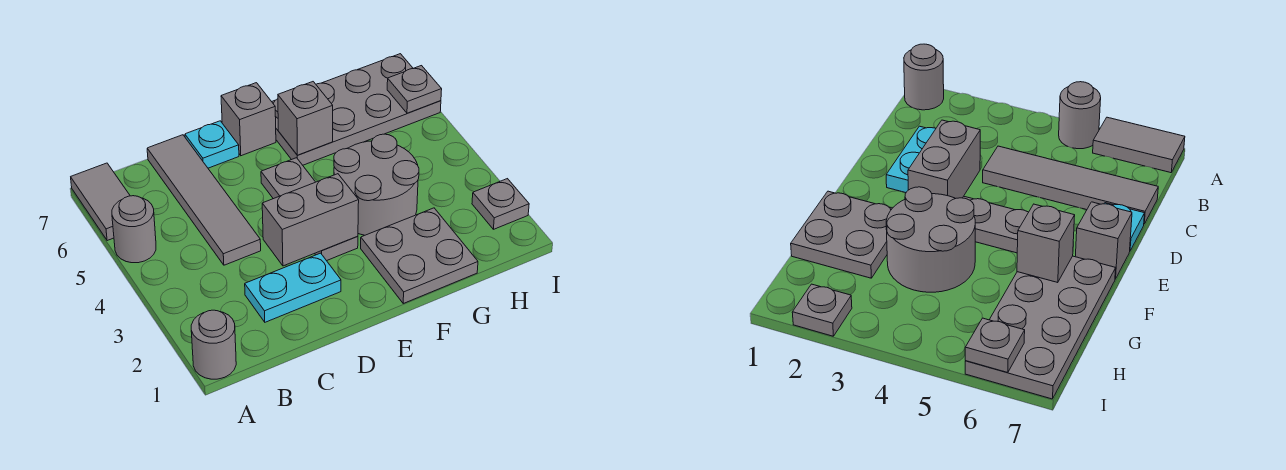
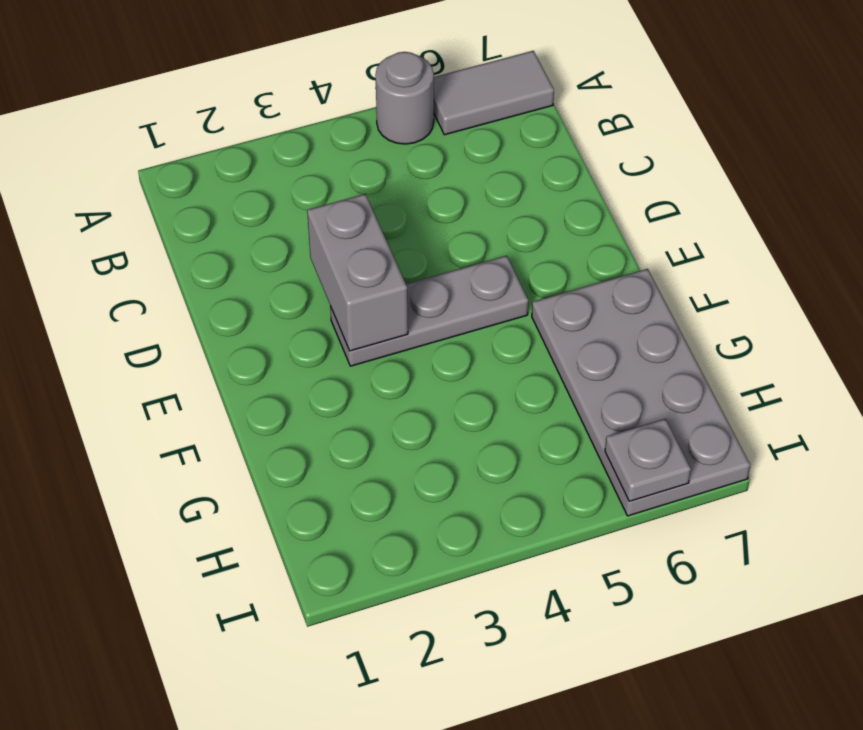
none -> grey 1x1 round brick [191,310,236,379]
none -> cyan 1x2 plate [245,253,341,322]
none -> grey 1x4 tile [147,135,261,265]

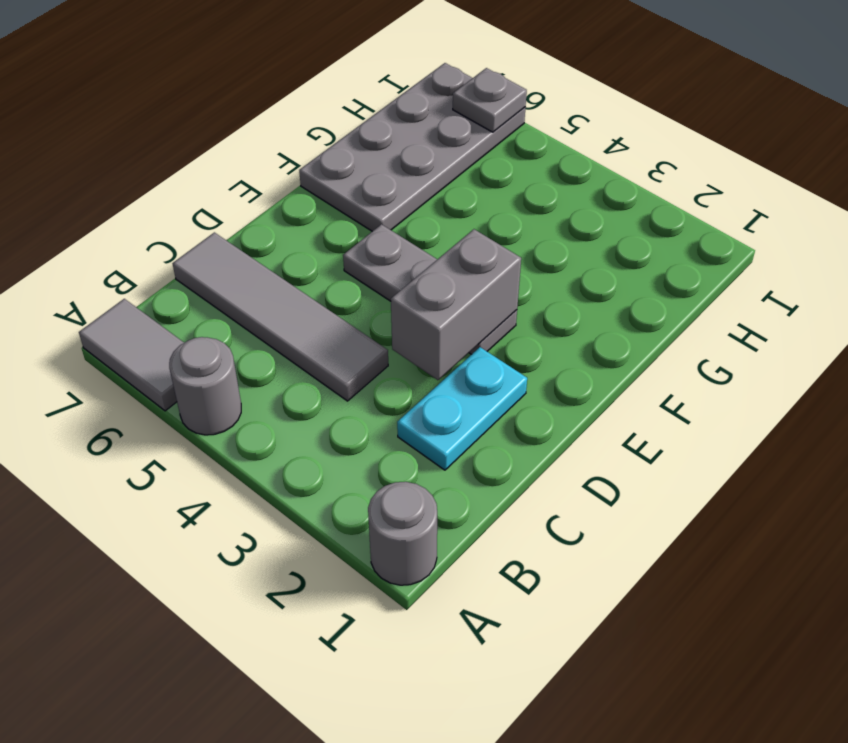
none -> cyan 1x1 plate [185,121,239,168]
none -> grey 1x1 brick [221,83,276,156]
none -> grey 2x2 plate [361,208,478,303]

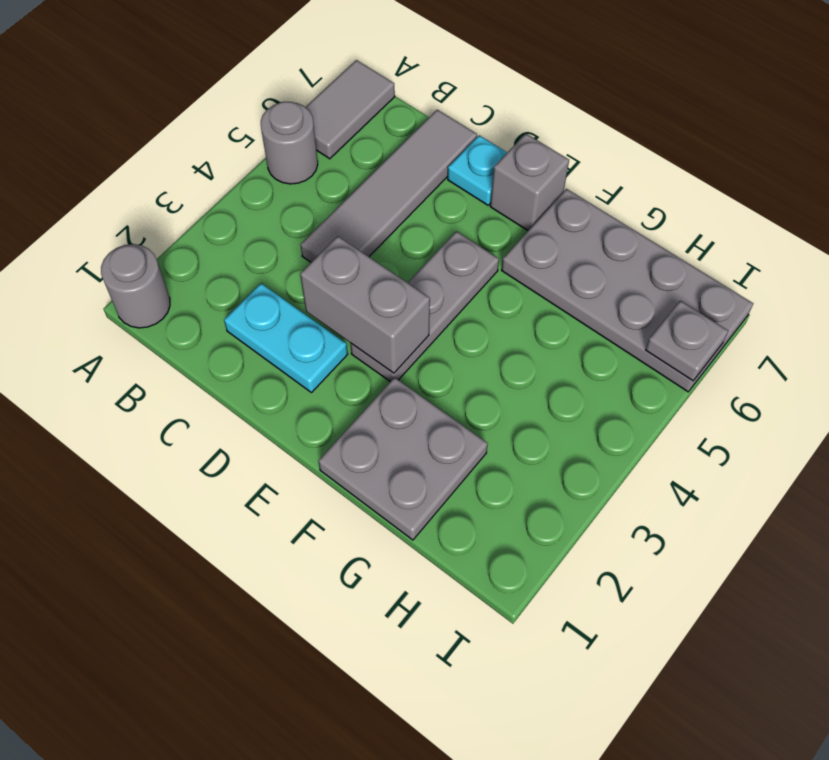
none -> grey 2x2 round brick [334,134,419,235]
none -> grey 1x1 plate [472,179,529,229]
none -> grey 1x1 brick [278,82,333,155]

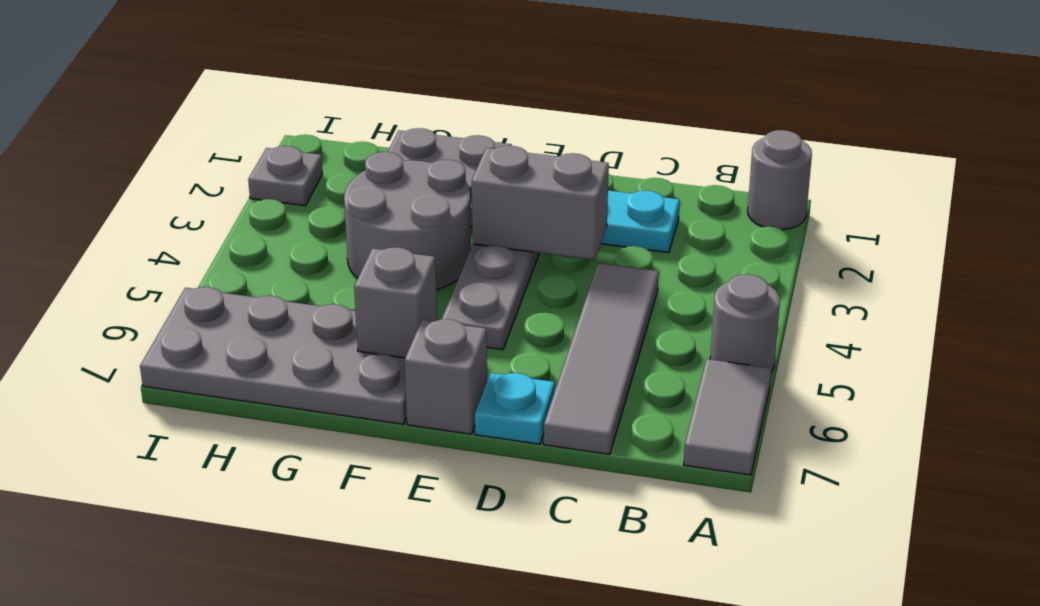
none -> grey 1x1 plate [387,66,442,113]

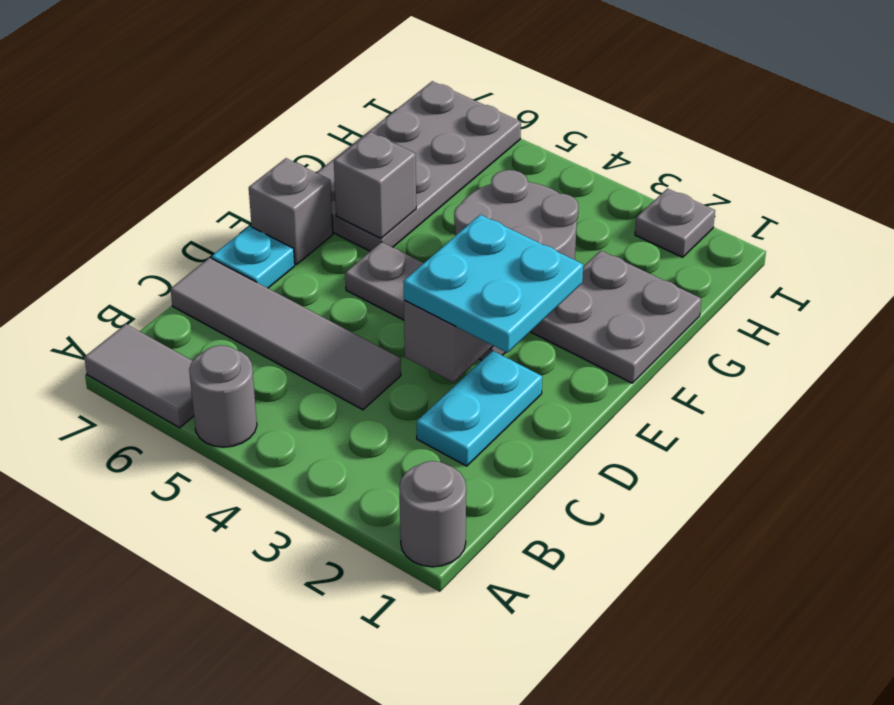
cyan 2x2 plate [403,215,583,353] -> none
none -> grey 1x1 plate [387,66,442,113]

